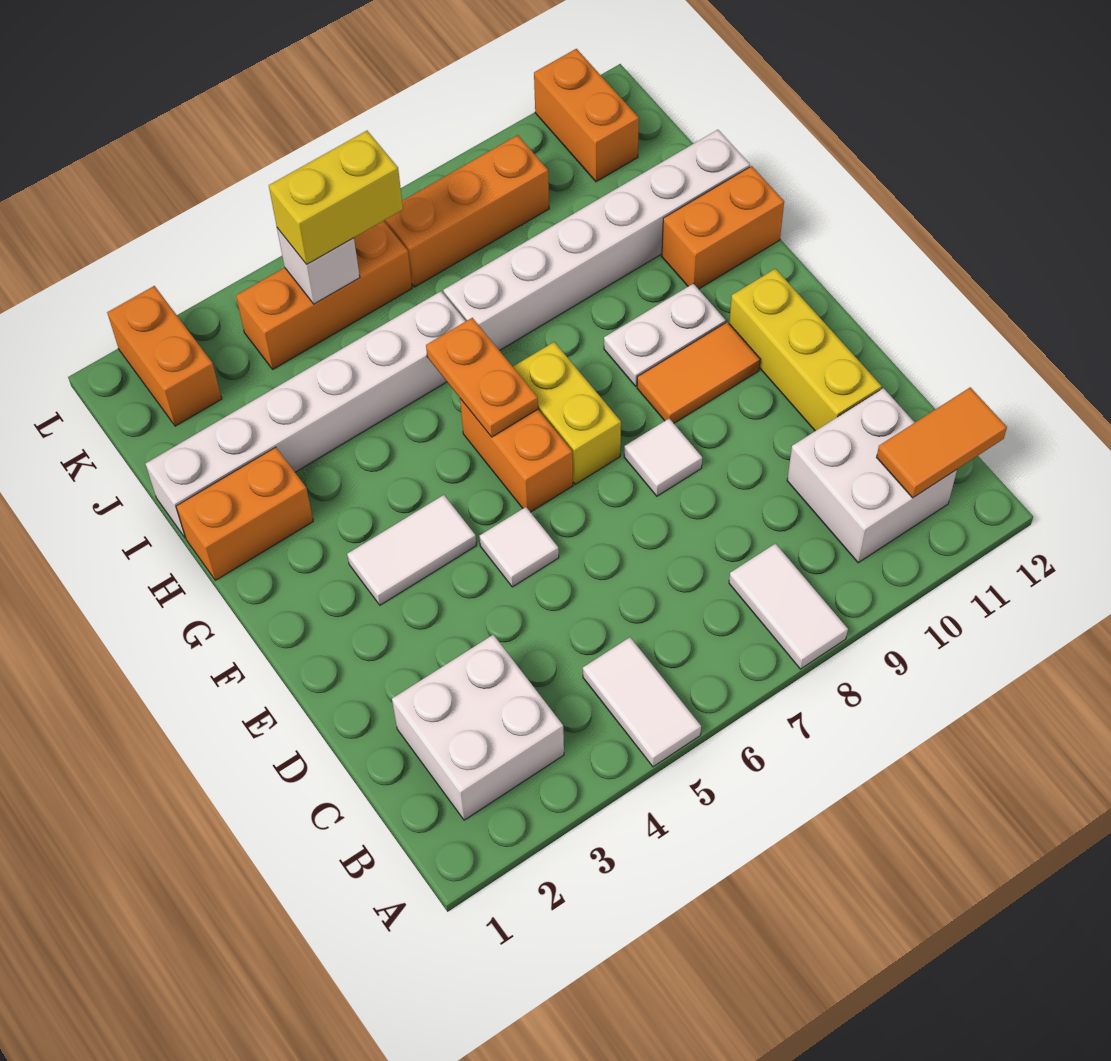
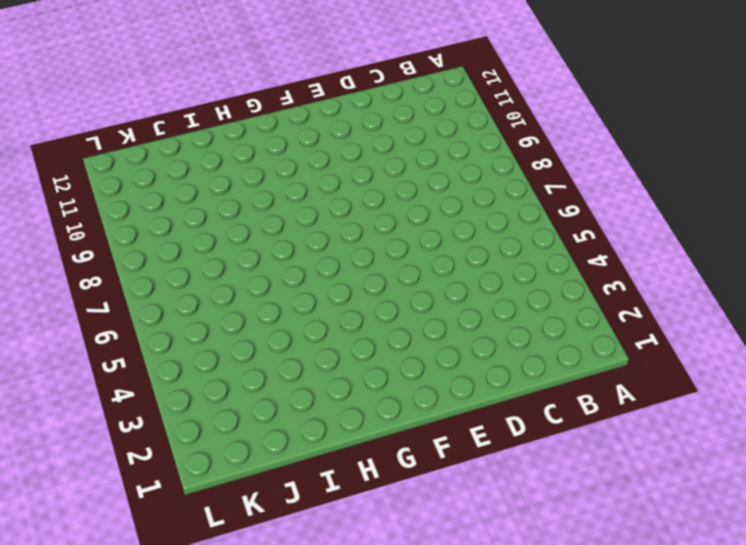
none -> white 1x2 tile [583,637,701,767]
none -> white 1x2 tile [729,544,848,669]
none -> white 2x2 brick [392,635,564,820]

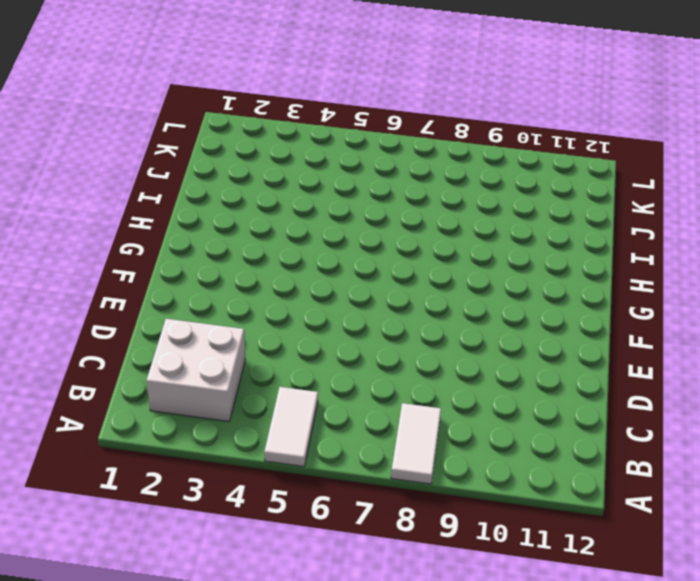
none -> white 2x2 brick [787,388,957,563]
none -> yellow 1x3 brick [729,269,882,431]
none -> white 1x1 tile [480,507,559,587]

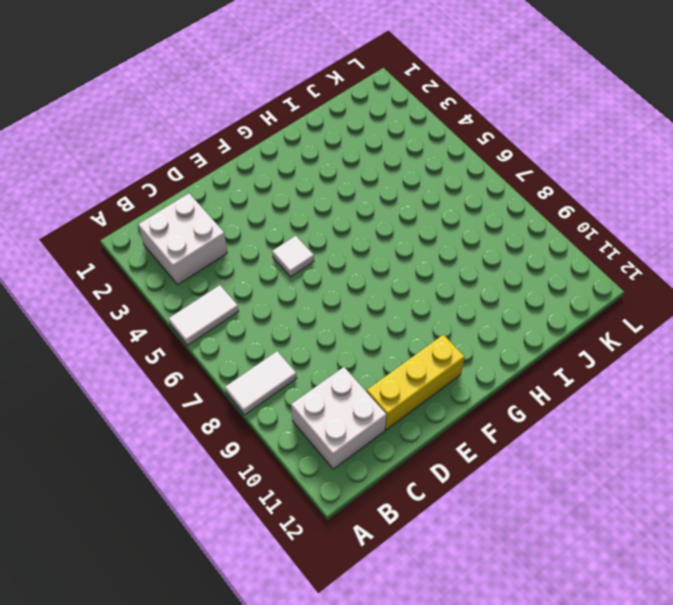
none -> white 1x1 tile [624,418,702,496]
none -> white 1x2 tile [347,495,476,605]
none -> orange 1x2 brick [460,399,573,512]

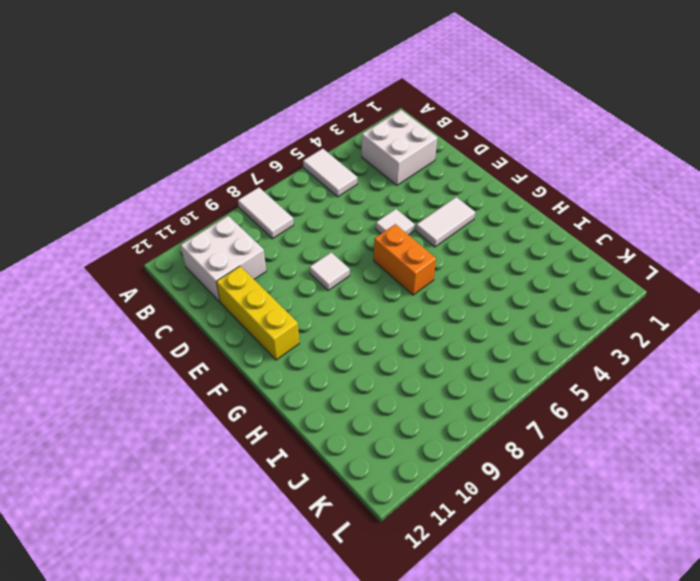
none -> yellow 1x2 brick [513,342,621,484]
none -> orange 1x2 tile [637,322,760,423]
none -> white 1x2 plate [604,283,726,386]

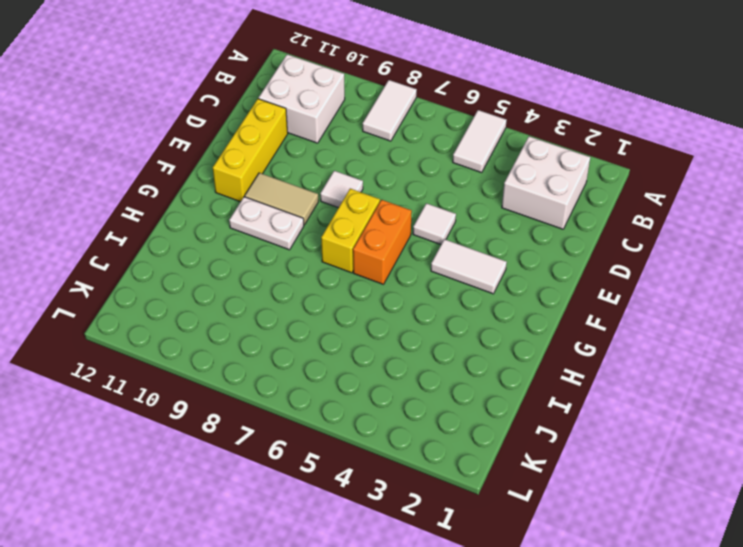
tan 1x2 tile [245,173,318,225] -> orange 1x2 tile [637,322,760,423]
none -> orange 1x2 brick [176,447,313,580]
none -> orange 1x2 brick [662,166,784,289]
none -> white 1x6 brick [146,291,466,538]

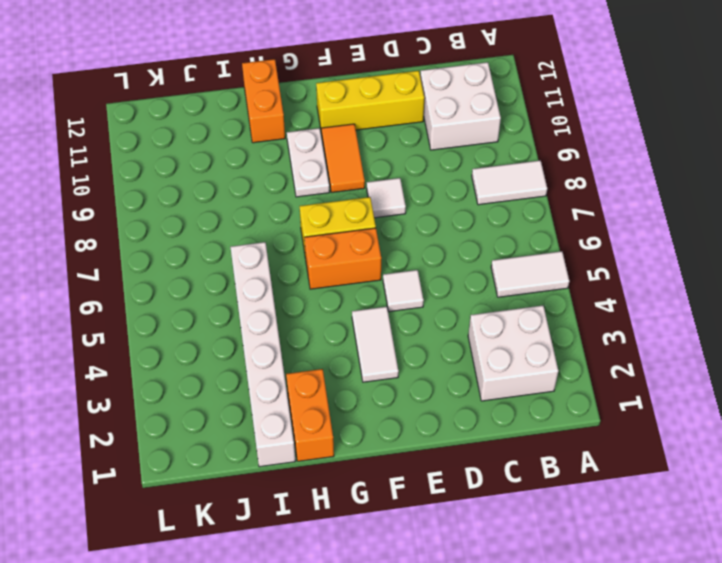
none -> white 1x6 brick [443,130,750,351]
none -> orange 1x2 brick [107,286,222,426]
none -> orange 1x3 brick [236,221,412,369]

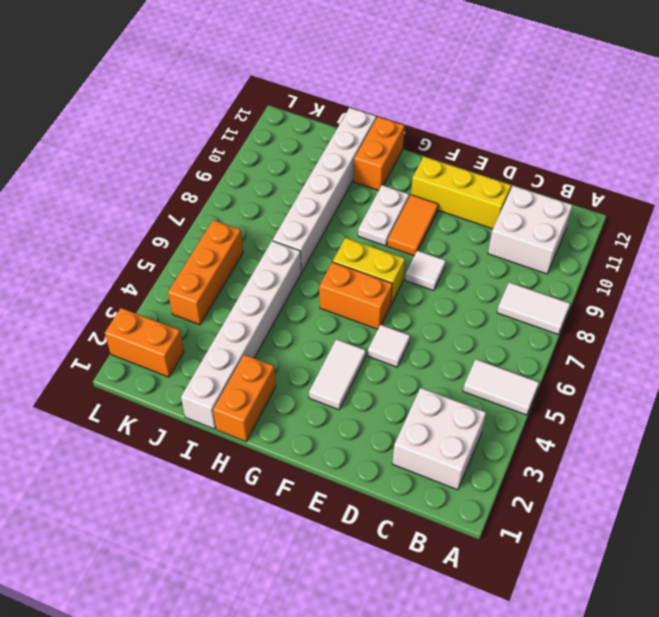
none -> orange 1x3 brick [384,135,549,287]
none -> orange 1x2 brick [534,49,639,182]
none -> orange 1x2 tile [877,387,1007,498]

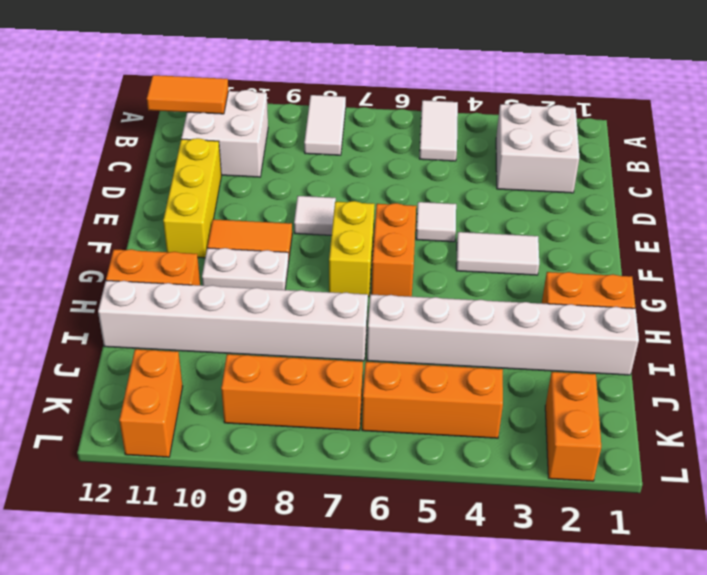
none -> orange 1x2 plate [426,318,538,437]
none -> white 1x1 brick [277,228,360,304]
none -> yellow 1x2 brick [269,131,403,264]

